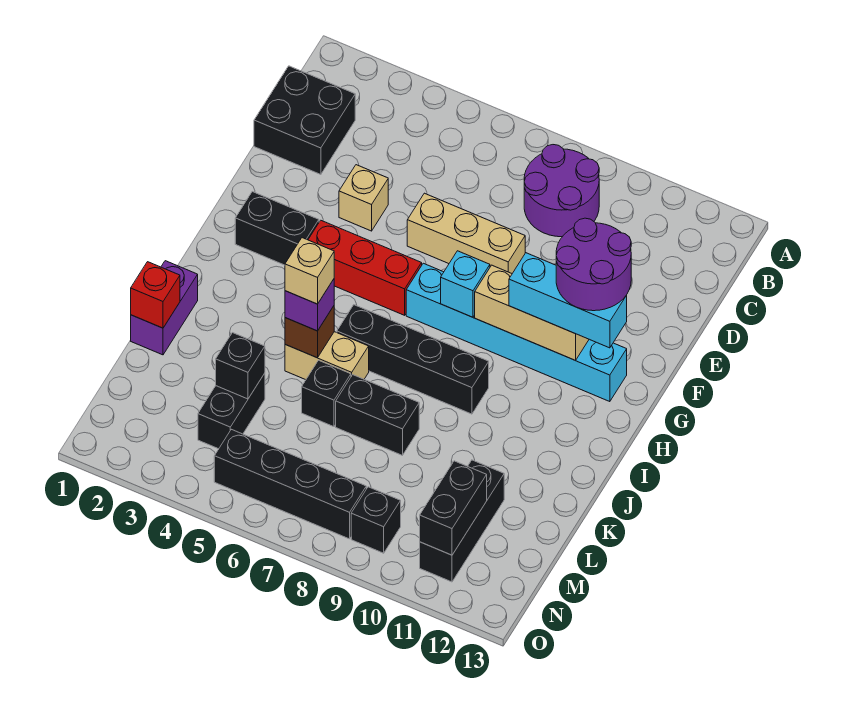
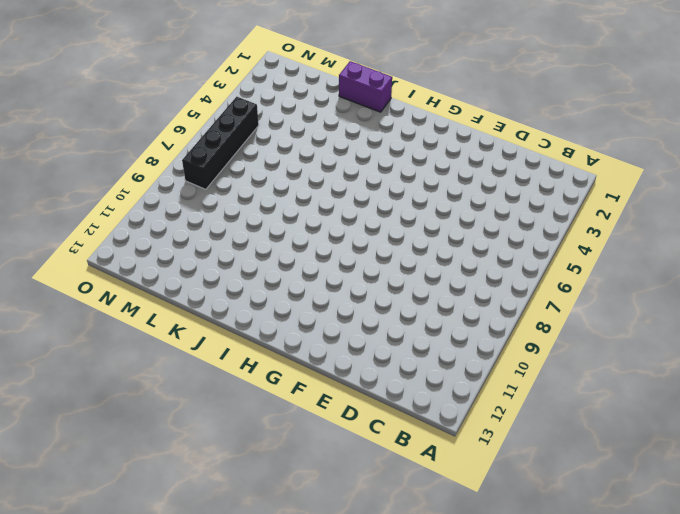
none -> purple 2x2 round brick [524,145,599,237]
none -> black 2x2 brick [254,66,355,175]
none -> tan 1x1 brick [339,165,388,231]

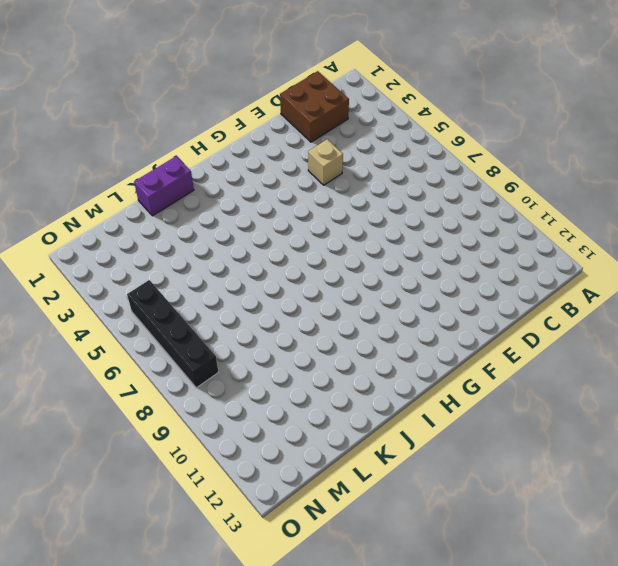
brown 2x2 brick [280,71,349,142] -> black 2x2 brick [254,66,355,175]
none -> purple 2x2 round brick [524,145,599,237]
none -> tan 1x3 brick [407,193,525,273]
none -> black 1x2 brick [235,192,319,265]

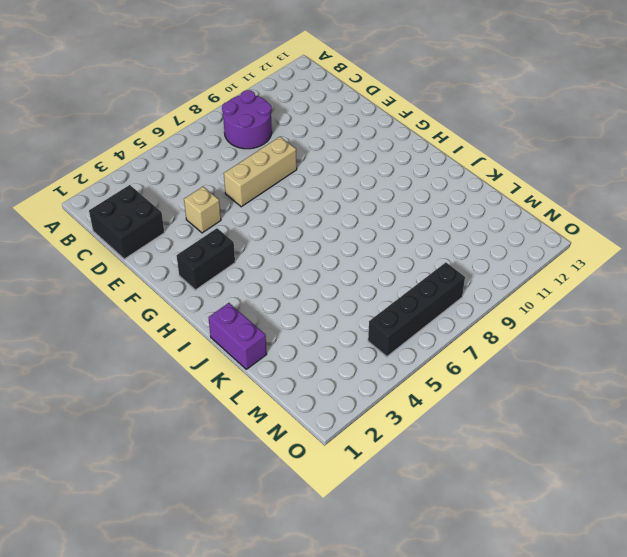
none -> red 1x3 brick [308,220,422,315]
none -> cyan 1x6 brick [406,263,627,402]
none -> black 1x4 brick [337,305,489,414]

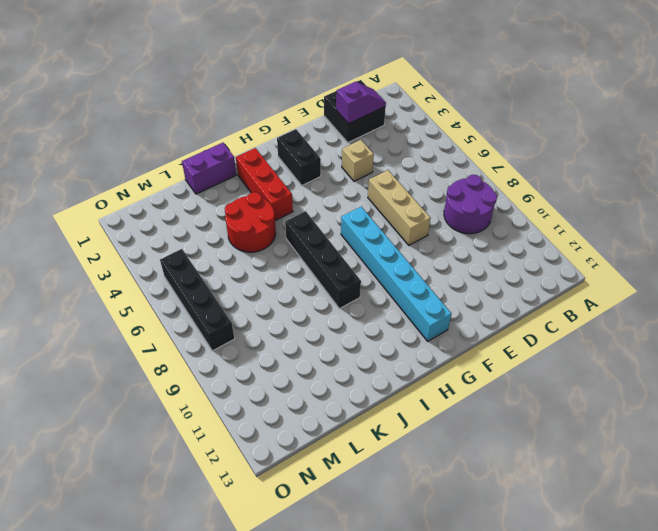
purple 1x2 slope [336,82,386,124] -> none
red 1x3 brick [236,148,293,221] -> red 1x3 brick moved to [308,220,422,315]
red 2x2 round brick [225,192,276,252] -> tan 1x2 brick [285,332,369,380]
none -> black 1x1 brick [302,360,351,427]
none -> black 1x2 brick [336,375,419,455]
none -> black 1x2 brick [198,373,265,449]

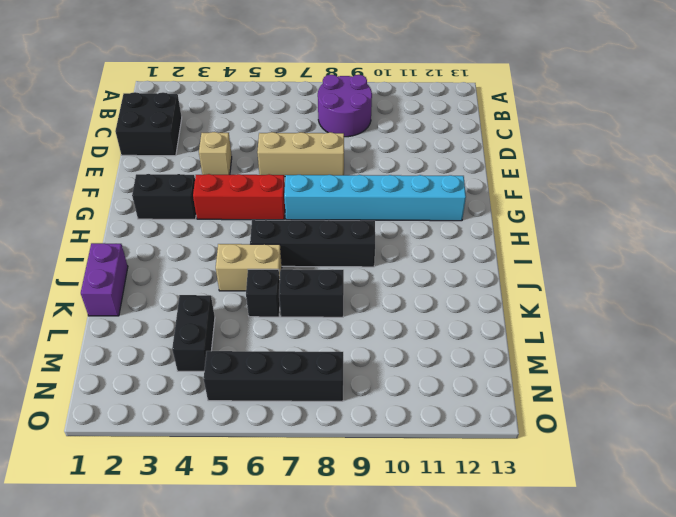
none -> black 1x3 brick [420,460,504,582]
none -> black 1x1 brick [351,487,401,553]
none -> cyan 1x1 brick [441,251,490,317]

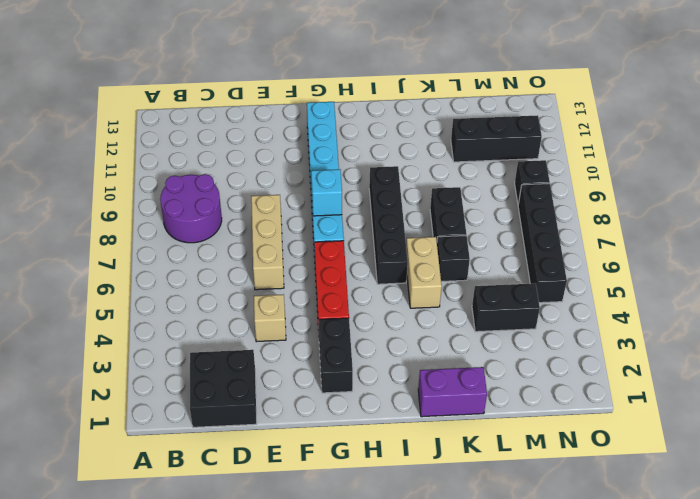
none -> tan 1x3 brick [475,265,589,360]
none -> brown 1x1 brick [285,306,334,358]
none -> red 1x1 brick [131,262,180,328]

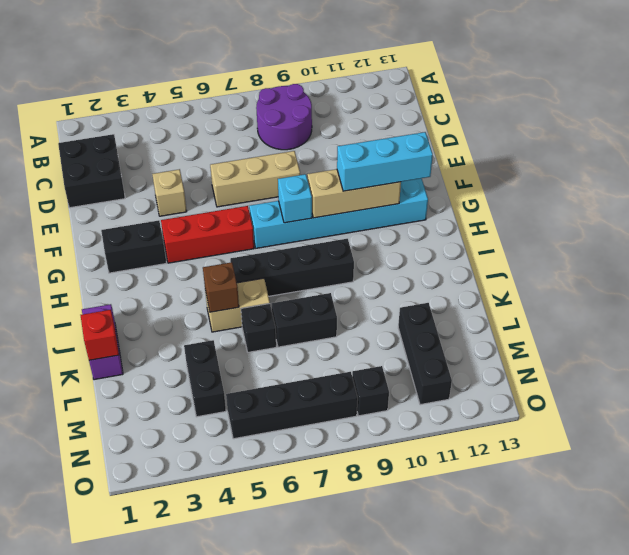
none -> black 1x1 brick [216,333,265,399]
none -> black 1x2 brick [420,461,487,555]
none -> purple 1x1 brick [285,279,334,331]

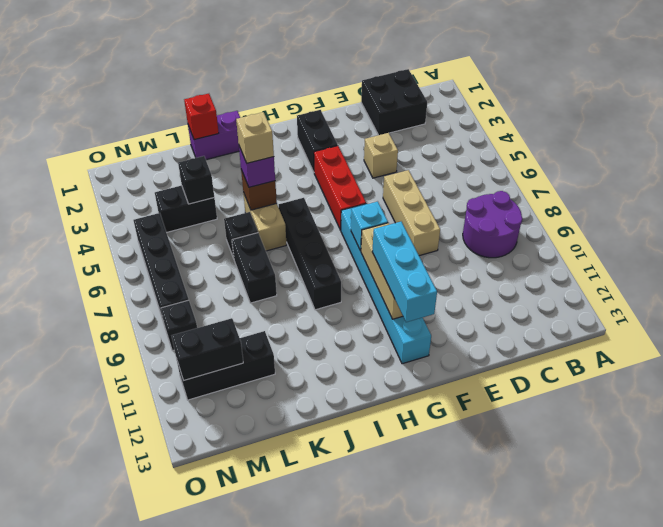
none -> purple 2x2 round brick [556,218,631,311]

